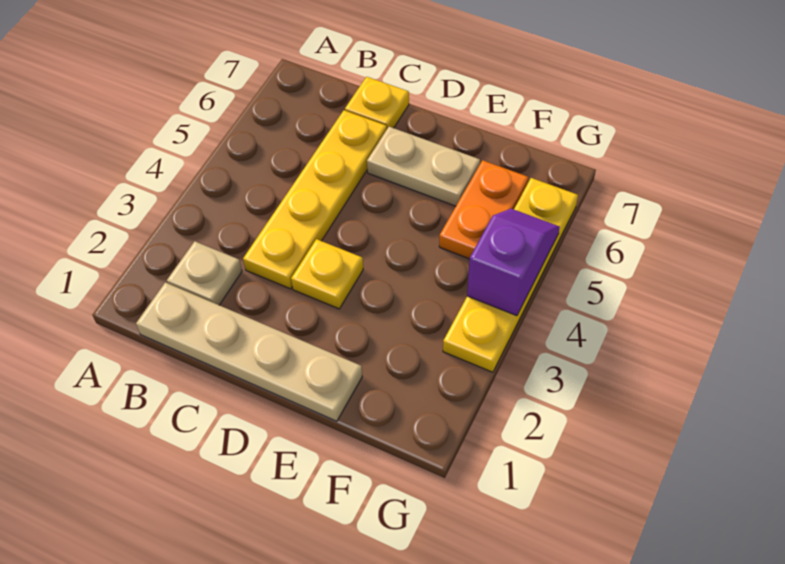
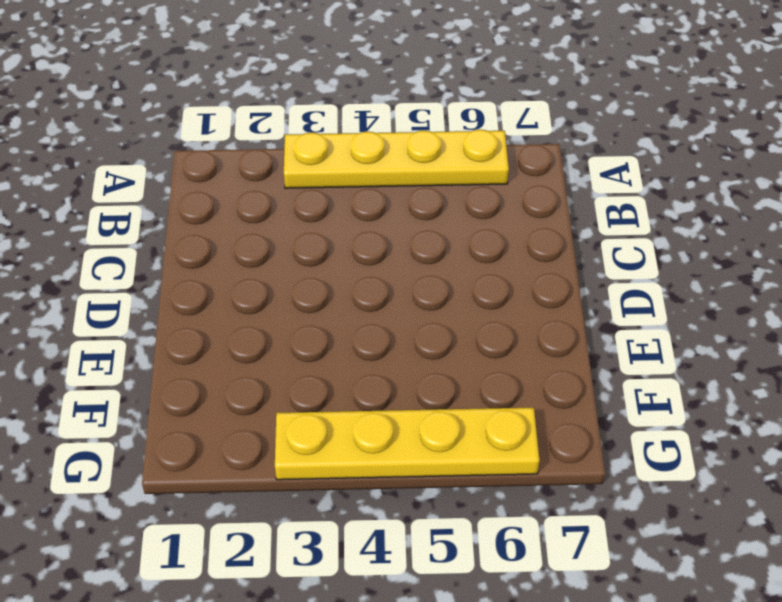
yellow 1x4 plate [284,130,509,188] -> yellow 1x4 plate moved to [243,110,387,289]
none -> tan 1x4 plate [136,282,362,421]
none -> tan 1x1 plate [167,241,242,305]

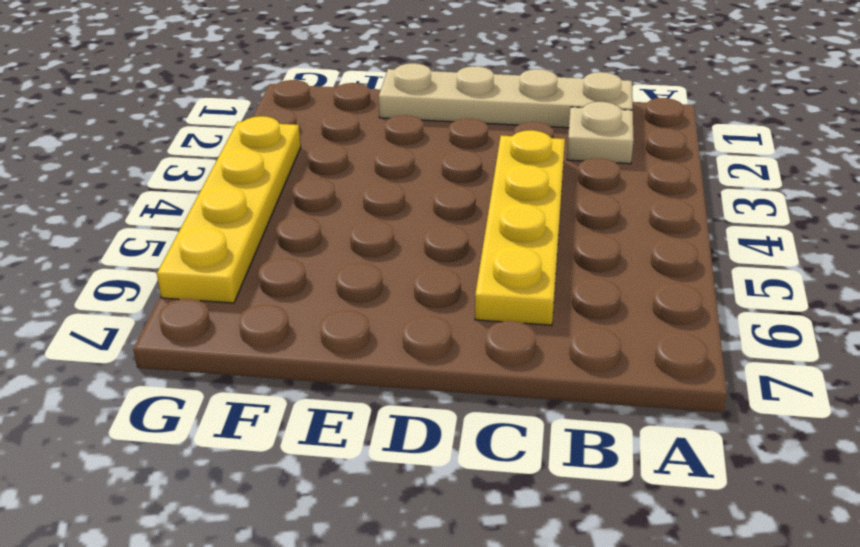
none -> yellow 1x1 plate [345,77,409,129]
none -> yellow 1x1 plate [291,239,363,309]

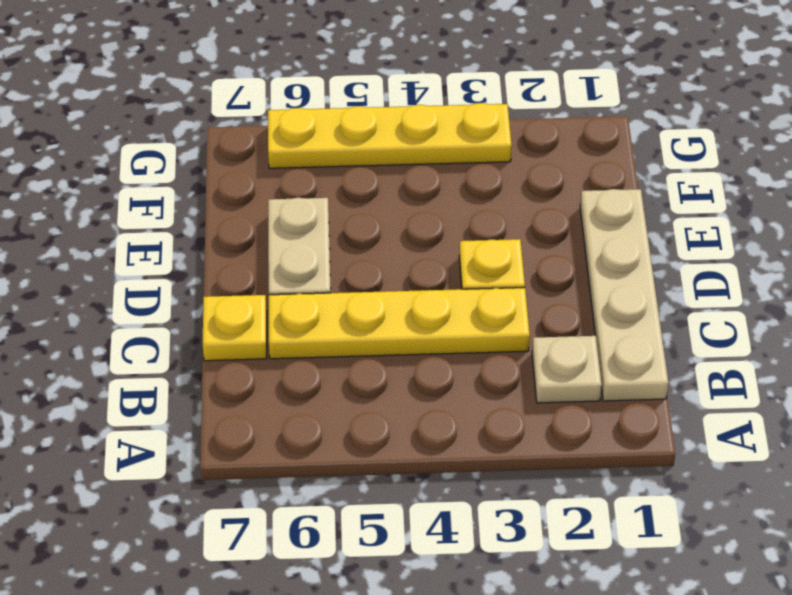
none -> orange 1x2 plate [439,160,528,259]
none -> purple 1x2 slope [467,209,560,316]

